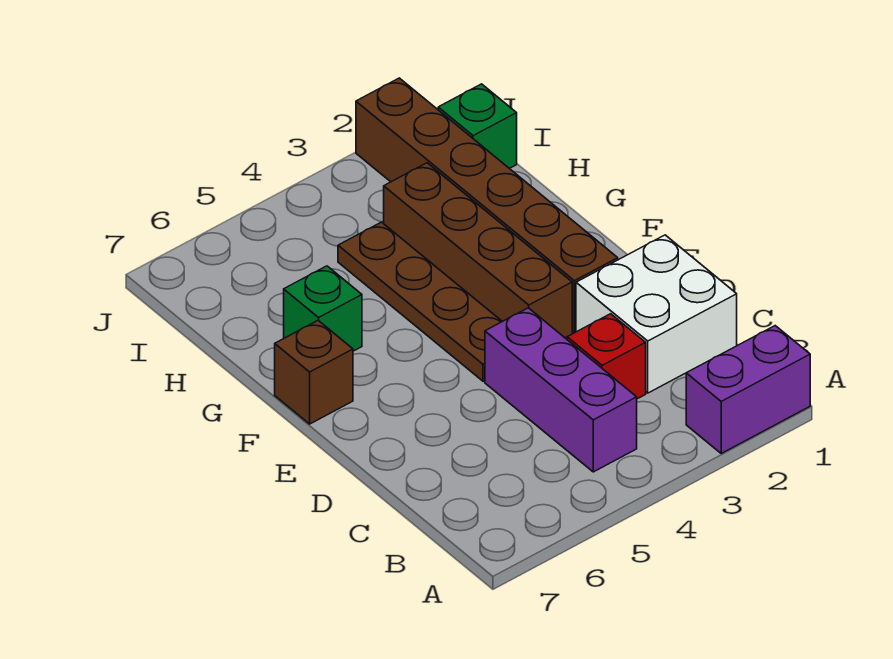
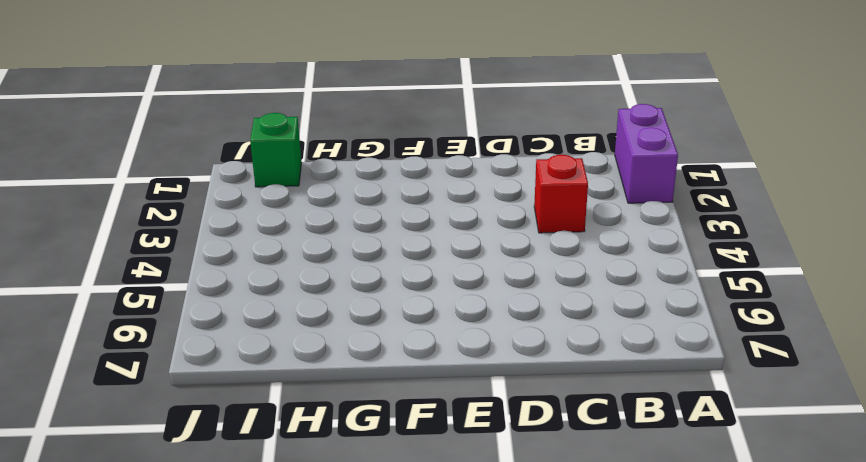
none -> purple 1x3 brick [485,308,637,472]
none -> white 2x2 brick [576,235,737,393]

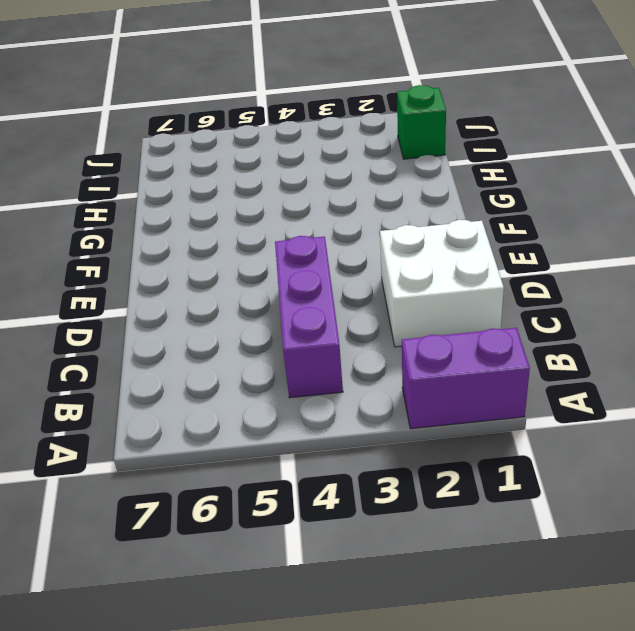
none -> red 1x1 brick [567,314,646,399]
none -> brown 1x6 brick [356,78,618,333]

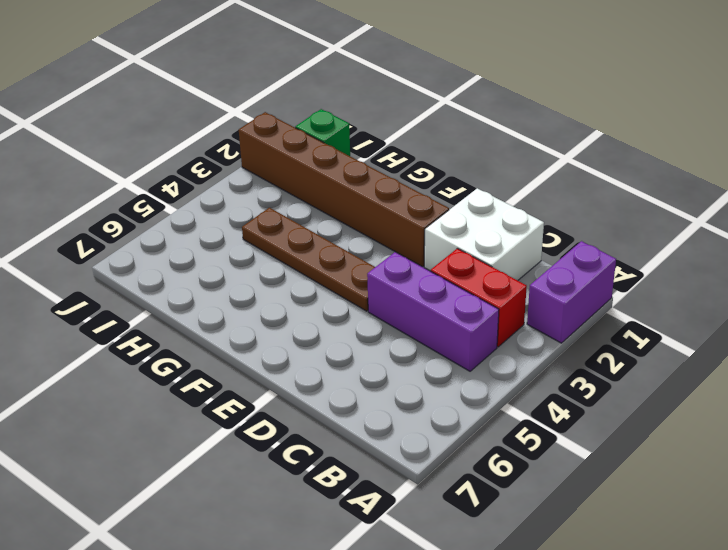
red 1x2 brick [431,248,527,347] -> red 1x1 brick [567,314,646,399]
none -> brown 1x4 brick [384,163,572,338]
none -> brown 1x1 brick [275,321,353,424]

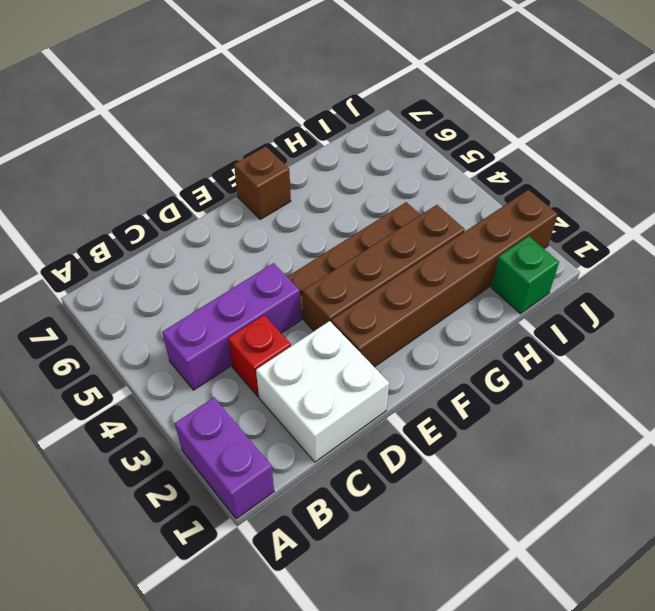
none -> green 1x1 brick [284,266,362,351]

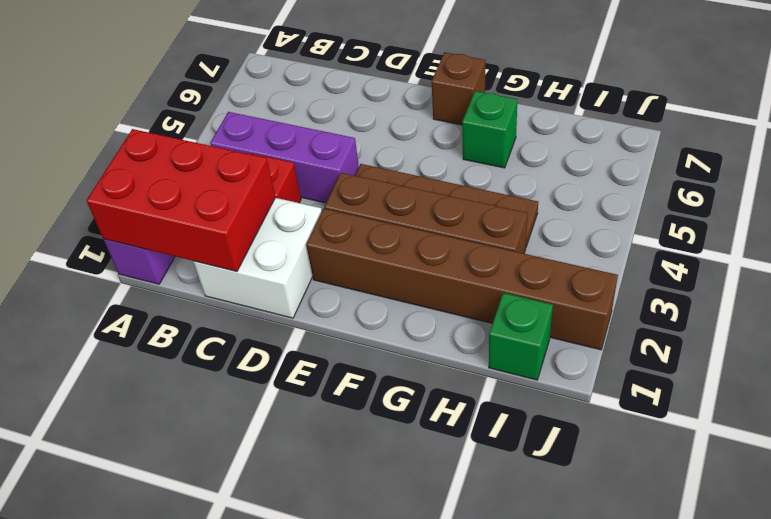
red 2x3 brick [86,129,275,271] -> none

